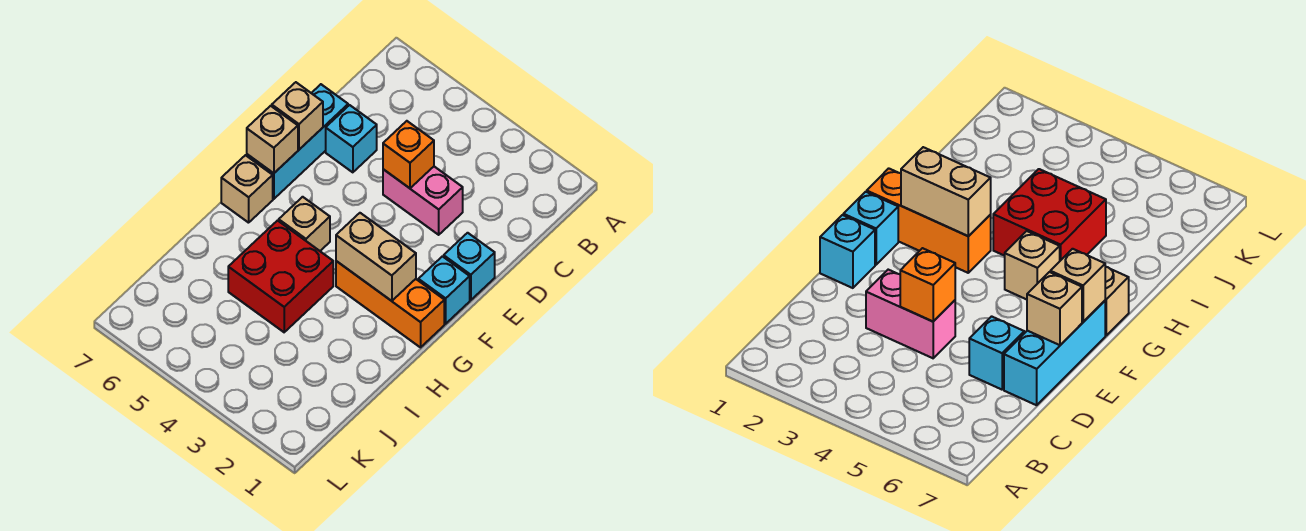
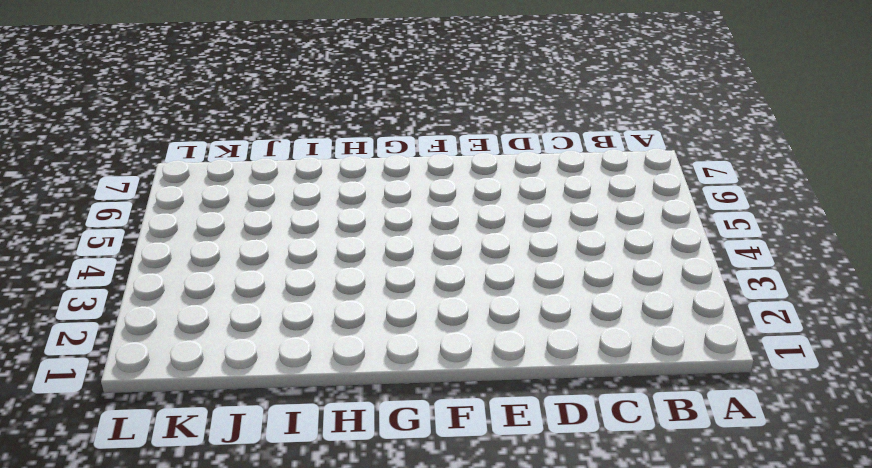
none -> pink 1x2 brick [383,167,463,235]
none -> cyan 1x1 brick [326,105,377,172]
none -> cyan 1x3 brick [247,84,348,199]

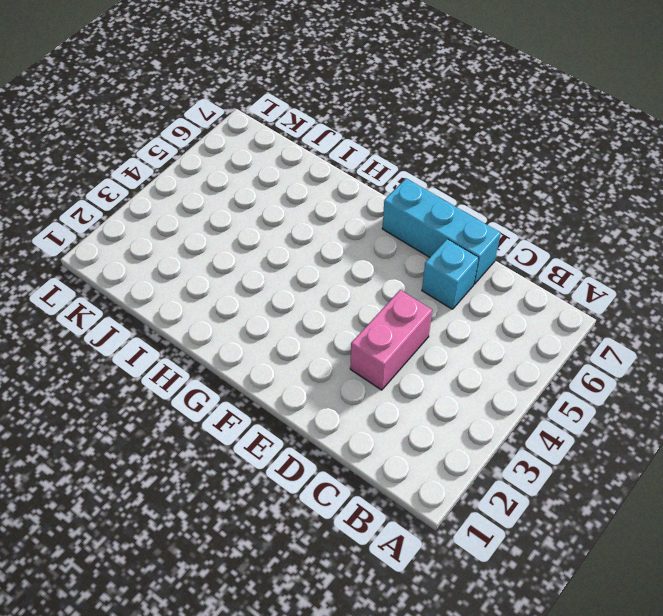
none -> cyan 1x1 brick [444,233,495,300]
none -> cyan 1x1 brick [418,256,470,324]
none -> orange 1x3 brick [336,261,444,347]

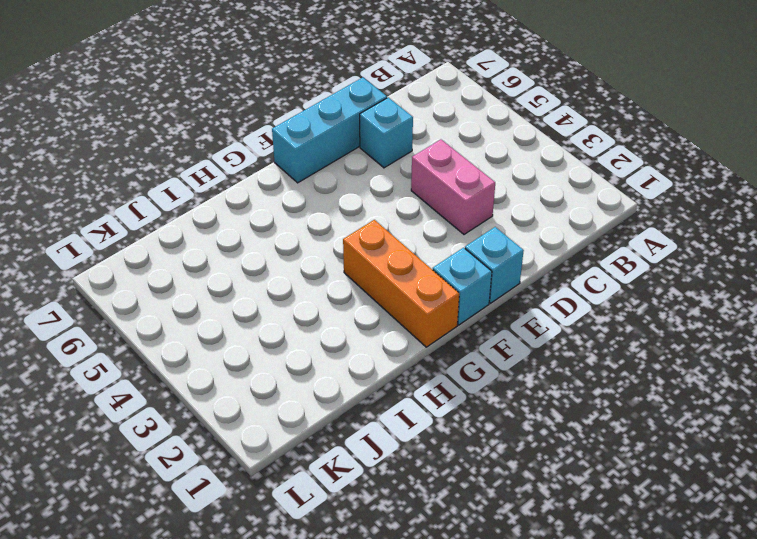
none -> tan 1x1 brick [279,197,330,251]
none -> tan 1x1 brick [221,155,273,223]
none -> red 2x2 brick [228,221,333,332]

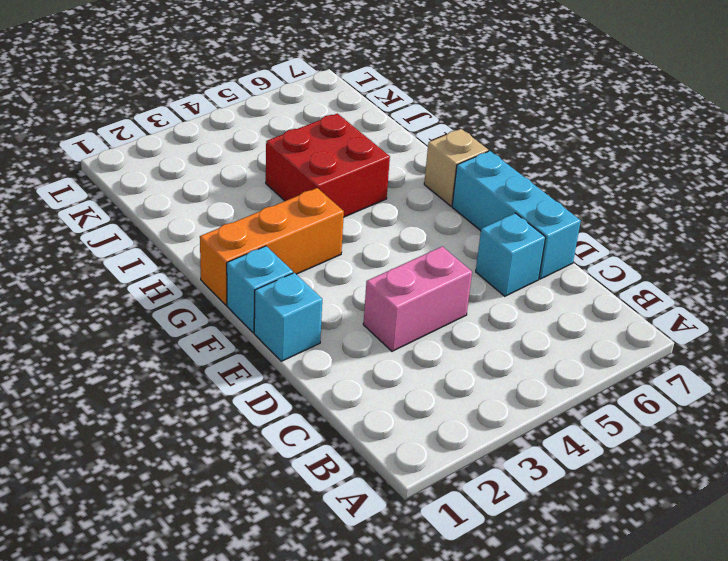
none -> tan 1x1 brick [279,197,330,251]
none -> orange 1x1 brick [383,121,434,188]
none -> tan 1x1 brick [272,82,323,149]

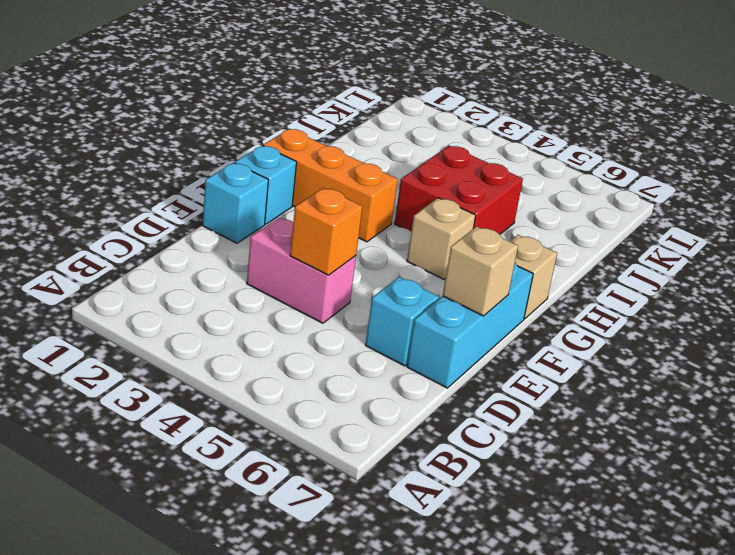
none -> tan 1x1 brick [247,106,298,173]
none -> tan 1x2 brick [336,213,416,301]

